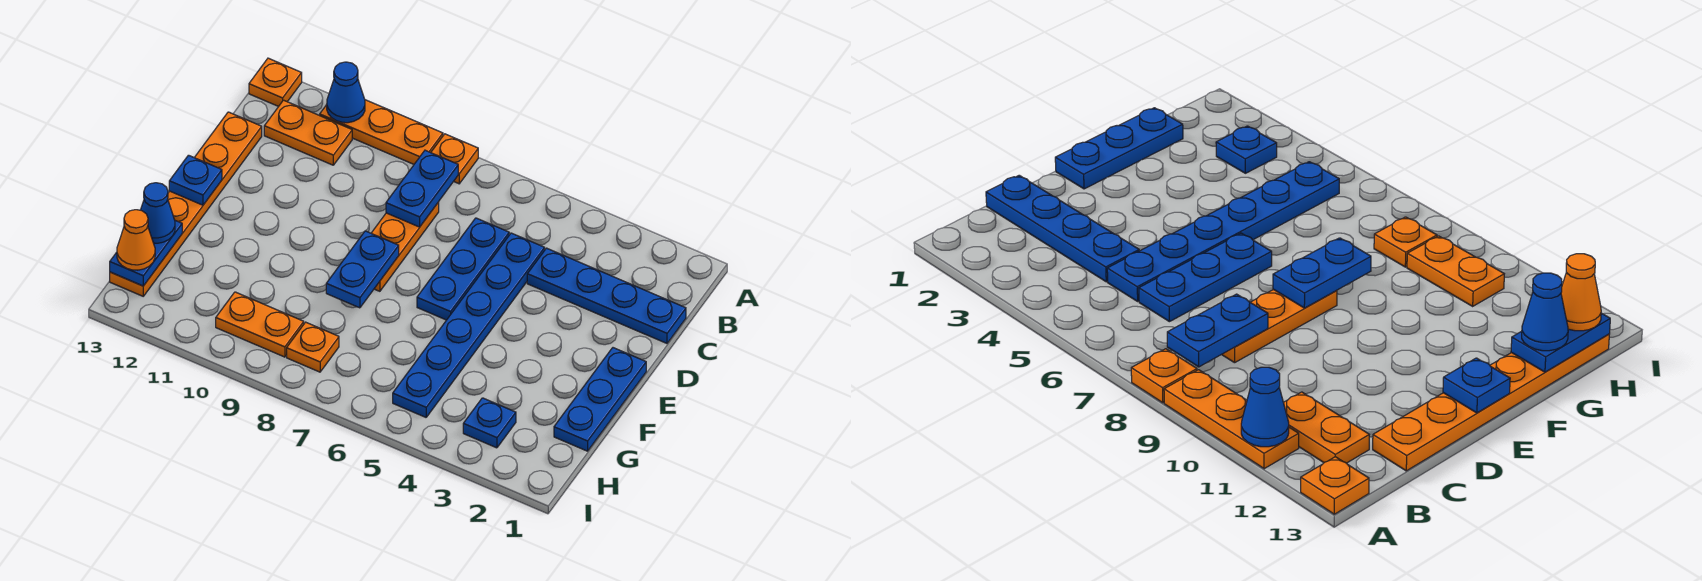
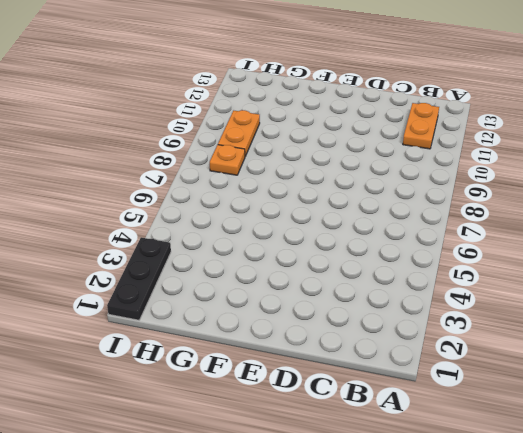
black 1x3 plate [107,237,171,320] -> none
none -> orange 1x1 plate [431,134,478,184]
none -> orange 1x3 plate [320,100,443,164]
none -> orange 1x1 plate [249,58,302,107]

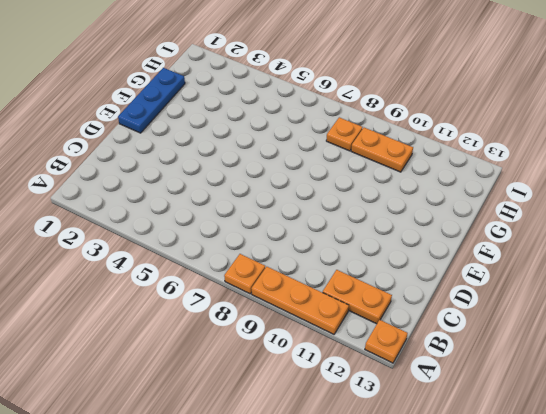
none -> blue 1x4 plate [527,248,686,343]
none -> blue 1x6 plate [393,233,545,417]
none -> blue 1x3 plate [417,218,509,320]

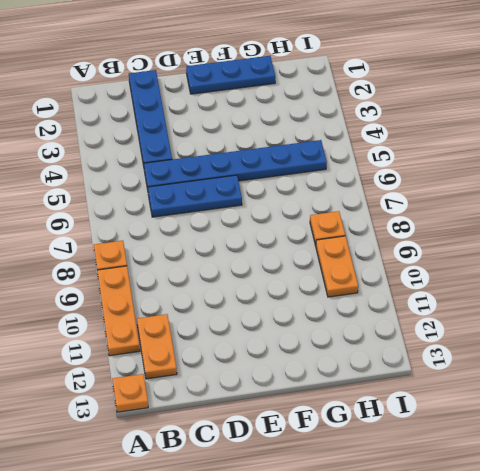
none -> orange 1x3 plate [371,202,439,291]
none -> orange 1x6 plate [110,112,262,296]
none -> blue 1x1 plate [463,398,516,448]

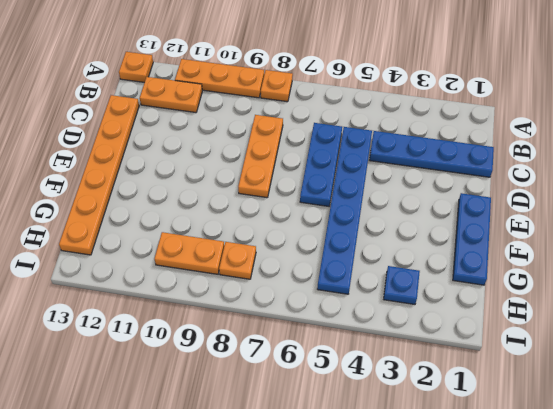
none -> blue 1x1 cone [327,62,365,123]
none -> blue 1x2 plate [386,150,458,227]
none -> blue 1x2 plate [326,231,399,308]

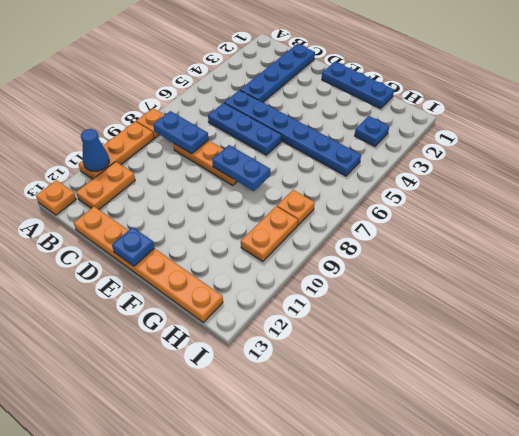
none -> blue 1x2 plate [110,221,182,286]
none -> blue 1x1 cone [141,183,175,243]
none -> orange 1x1 cone [117,210,155,270]

